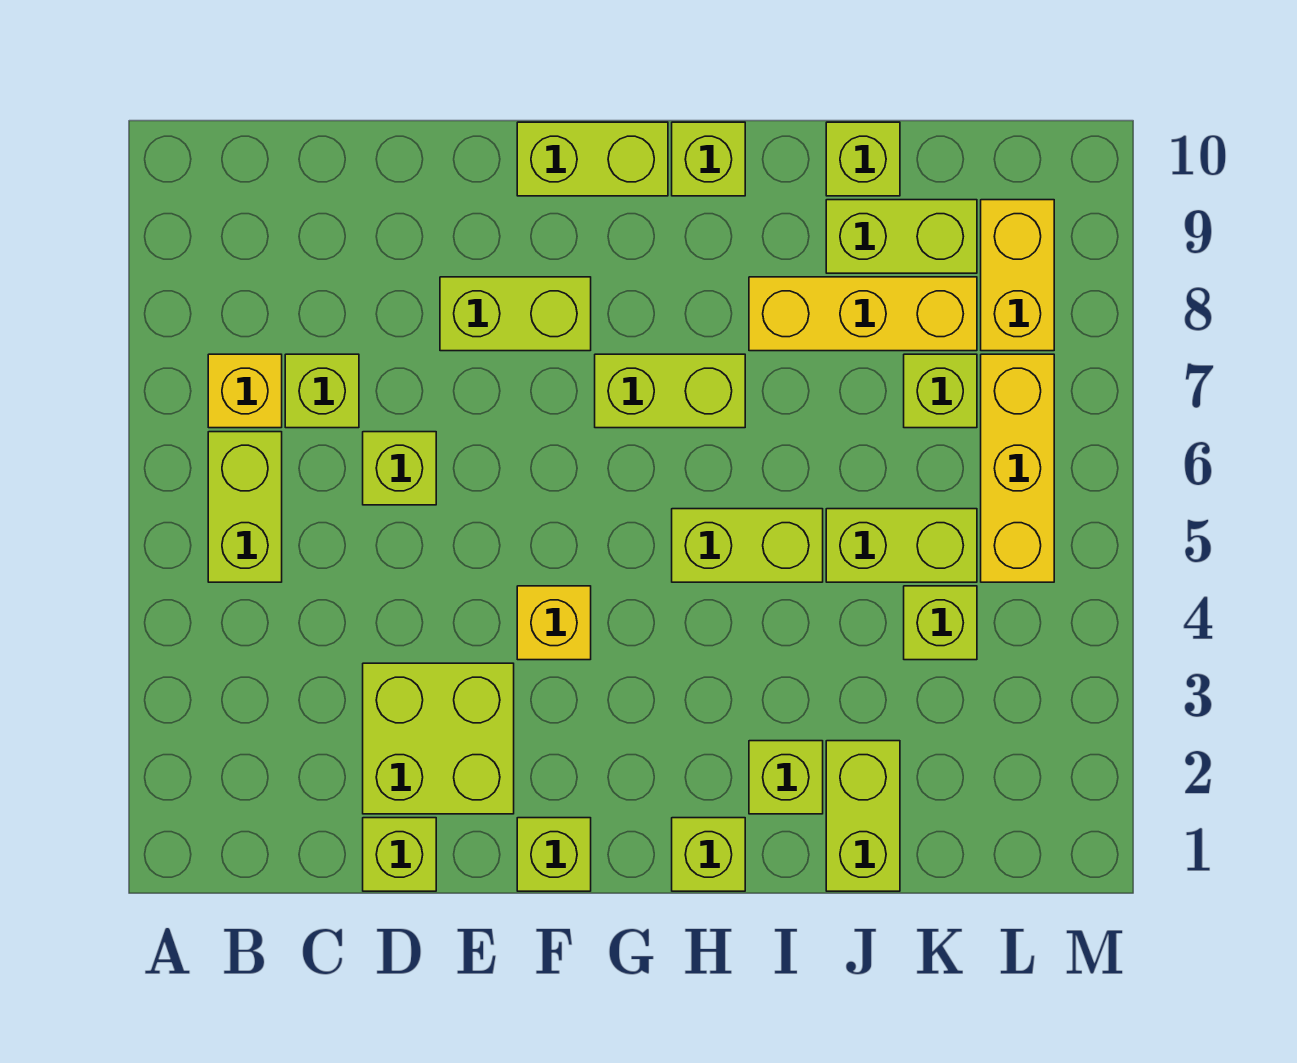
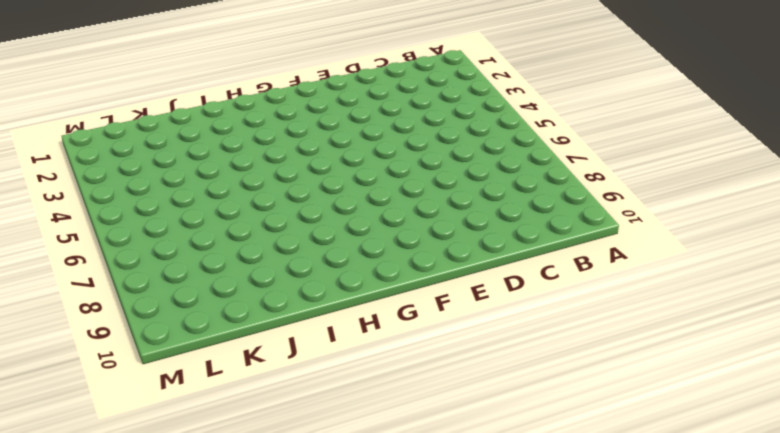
none -> lime 1x2 brick [208,432,282,582]
none -> yellow 1x1 brick [208,354,282,428]
none -> lime 1x1 brick [285,354,359,428]

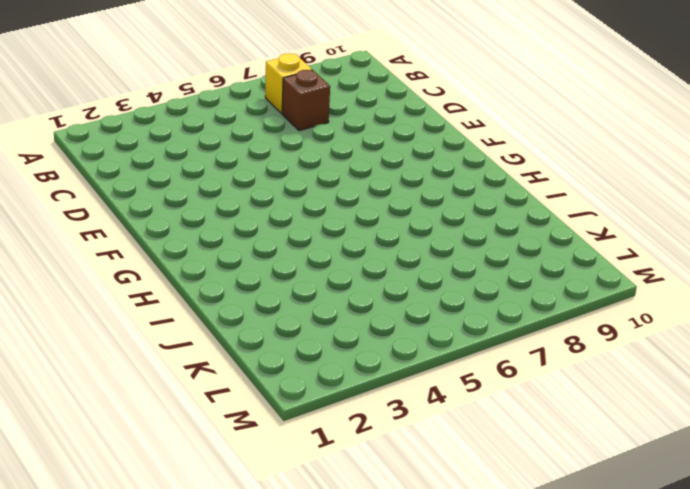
brown 1x1 brick [282,70,330,131] -> lime 1x1 brick [285,354,359,428]
none -> lime 1x2 brick [208,432,282,582]
none -> lime 1x1 brick [363,818,436,891]
none -> lime 2x2 brick [363,663,514,814]

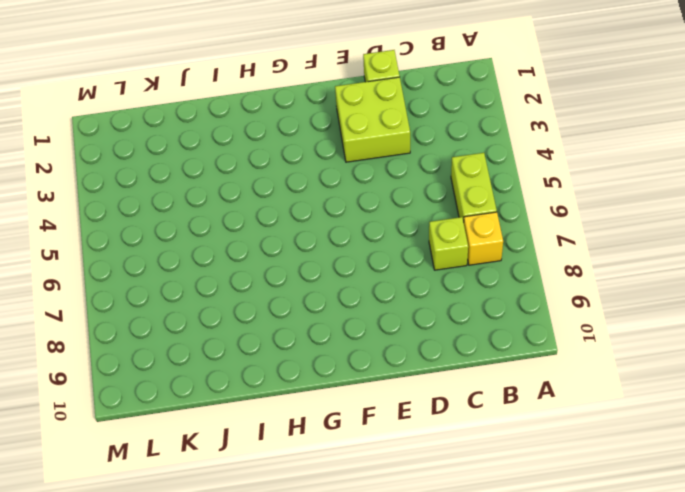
none -> lime 1x1 brick [363,432,436,505]
none -> lime 1x2 brick [440,277,591,351]
none -> lime 1x1 brick [517,818,591,891]

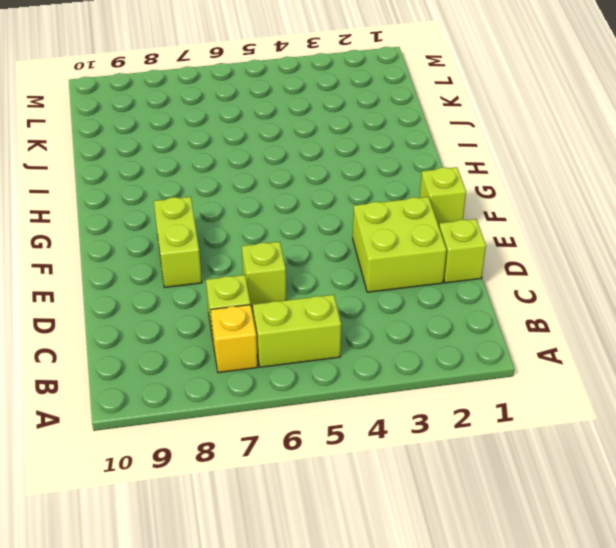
none -> yellow 1x1 brick [517,586,591,660]
none -> lime 1x2 brick [517,122,668,196]
none -> lime 1x2 brick [595,354,745,428]

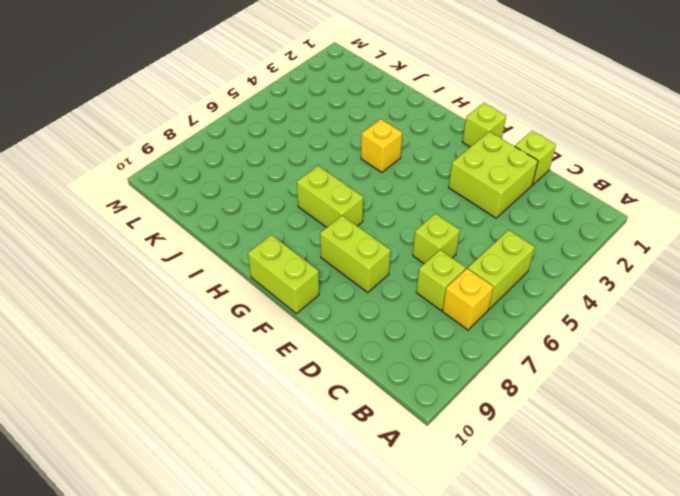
yellow 1x1 brick [361,119,402,173] -> yellow 1x1 brick moved to [517,586,591,660]
none -> lime 1x1 brick [672,818,745,891]
none -> lime 1x2 brick [672,509,823,582]
none -> lime 1x1 brick [672,122,745,196]

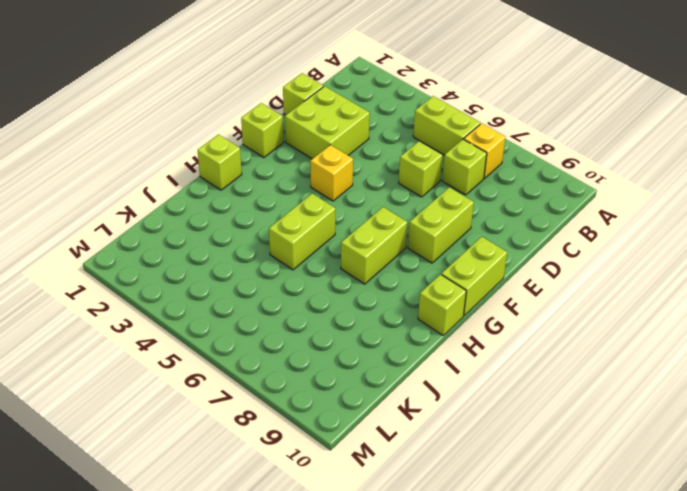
none -> lime 1x1 brick [749,741,823,814]
none -> yellow 1x3 brick [749,277,977,351]
none -> lime 1x2 brick [826,741,900,891]

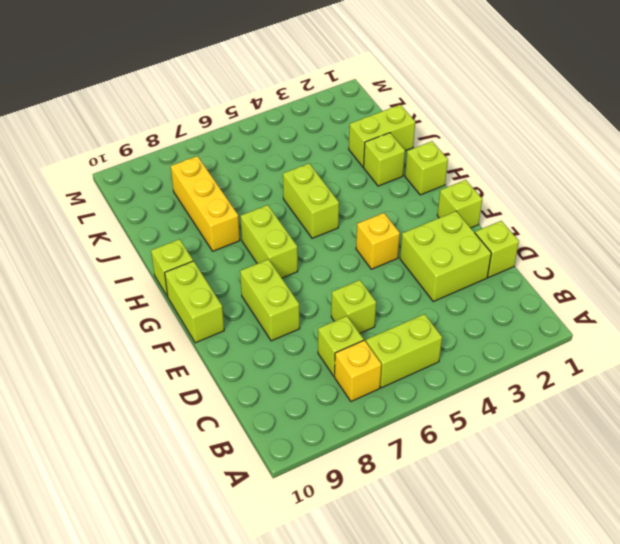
none -> lime 1x2 brick [826,509,977,582]
none -> lime 1x2 brick [826,200,977,273]
none -> lime 1x1 brick [826,122,900,196]

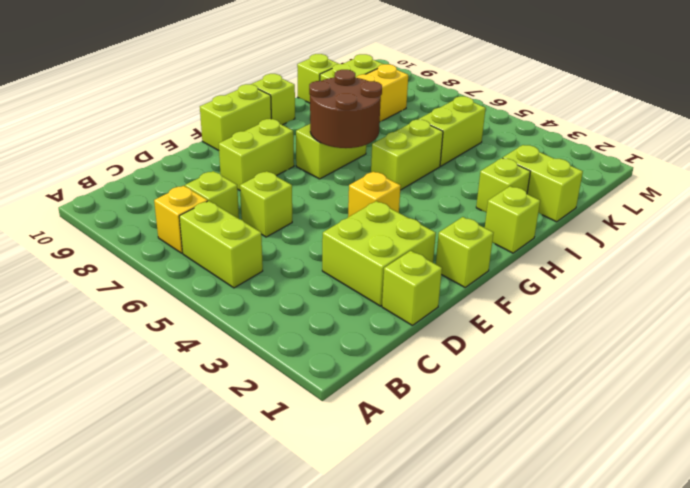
brown 2x2 round brick [309,70,382,148] -> none
none -> lime 1x1 brick [904,586,977,660]
none -> lime 1x1 brick [904,354,977,428]
none -> yellow 1x3 brick [981,354,1054,582]

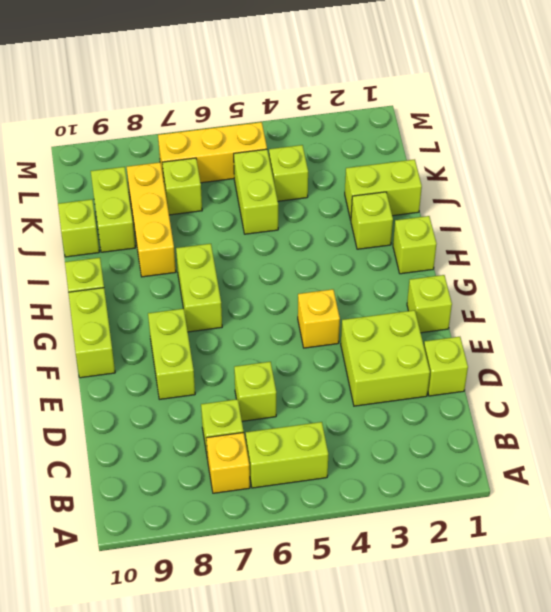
none -> lime 1x2 brick [672,509,823,582]
none -> yellow 1x2 brick [981,200,1054,351]

